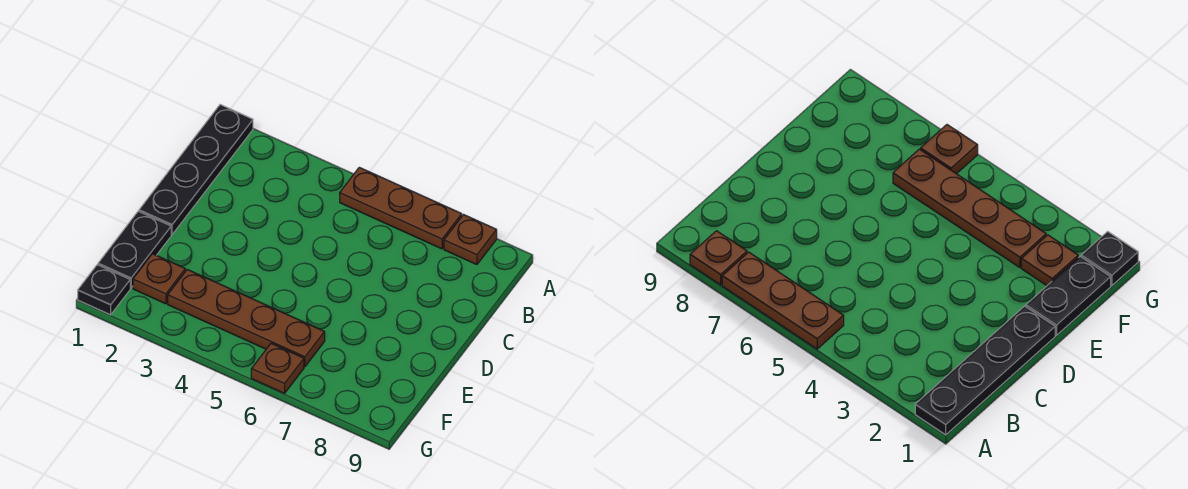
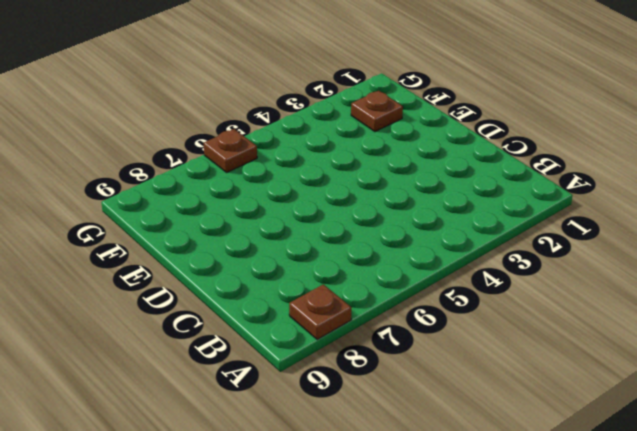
none -> black 1x4 plate [139,105,253,235]
none -> brown 1x3 plate [340,167,462,249]

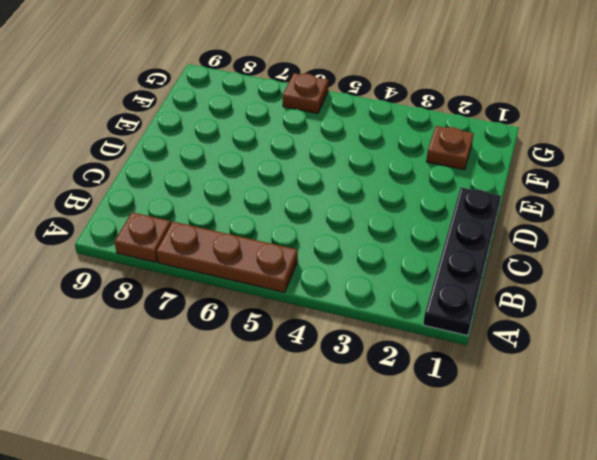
none -> black 1x2 plate [98,211,171,288]
none -> brown 1x4 plate [168,269,325,367]

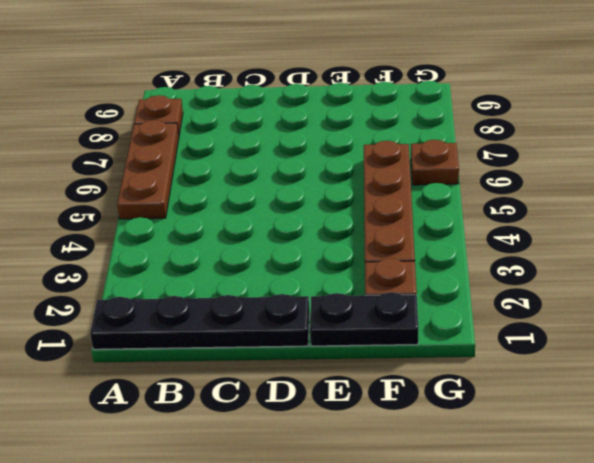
none -> black 1x1 plate [78,265,130,315]

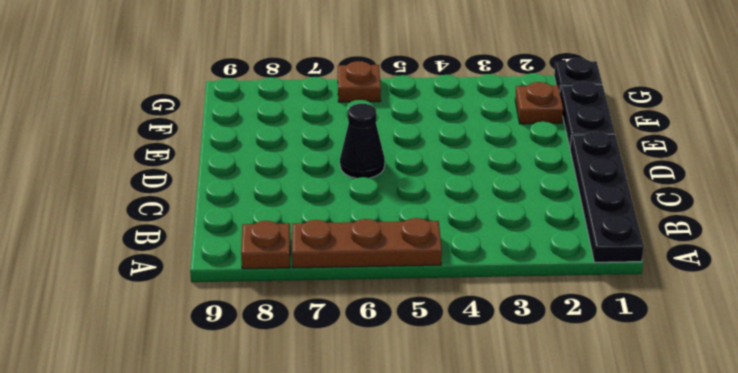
black 1x1 cone [340,104,385,178] -> none
none -> brown 1x4 plate [168,269,325,367]

